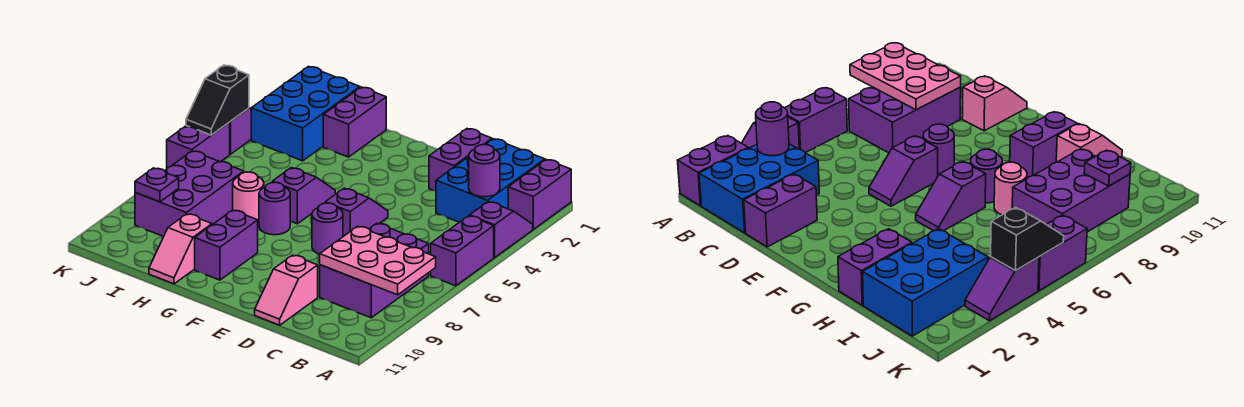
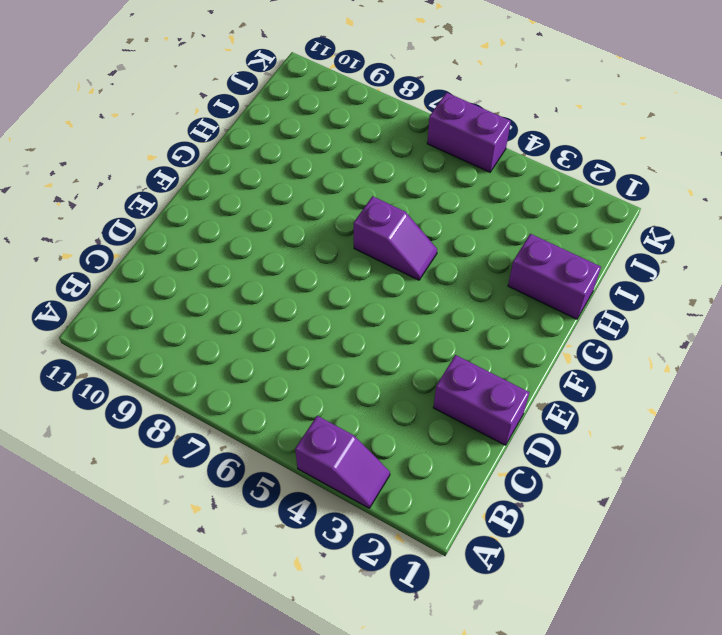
none -> purple 1x2 brick [508,160,571,229]
none -> purple 1x2 brick [431,216,494,286]
none -> blue 2x3 brick [436,139,545,222]

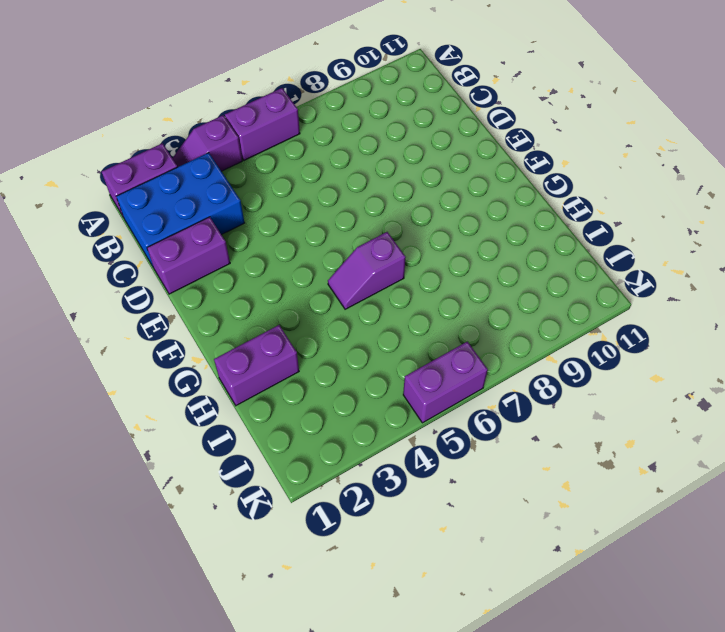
none -> purple 2x3 brick [320,223,429,318]
none -> pink 1x2 slope [255,255,318,325]
none -> purple 1x2 slope [325,188,388,237]

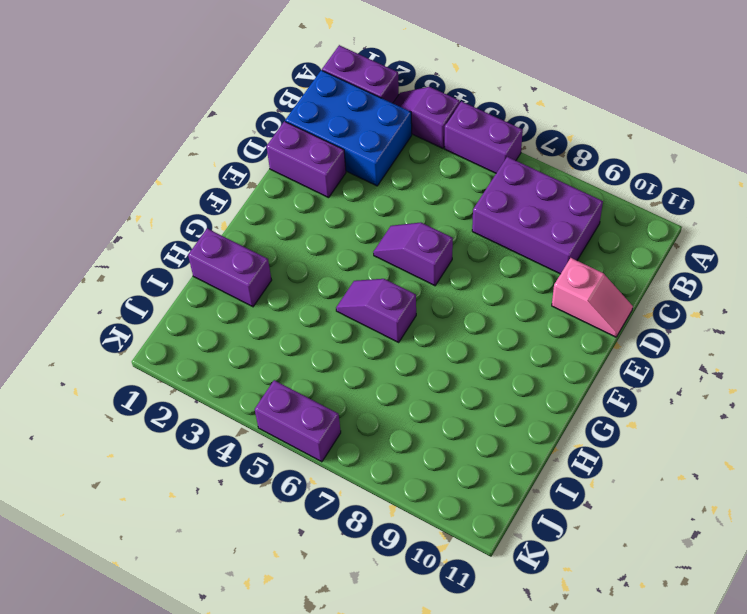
none -> purple 1x1 round brick [312,203,343,254]
none -> purple 1x1 round brick [259,182,290,235]
none -> purple 1x2 brick [195,210,258,280]

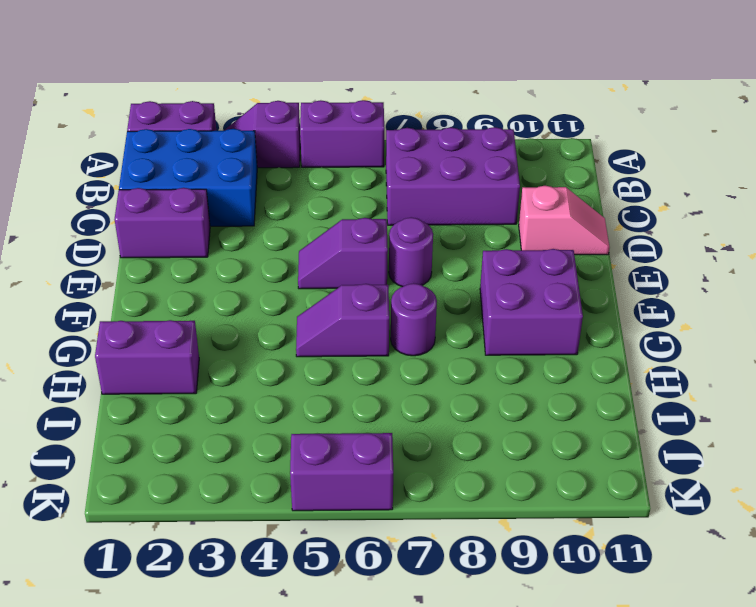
purple 2x2 brick [480,249,583,355] -> purple 1x2 brick [195,210,258,280]
none -> pink 1x1 round brick [233,172,264,222]
none -> pink 1x2 slope [149,214,212,284]
none -> blue 2x3 brick [251,66,360,161]

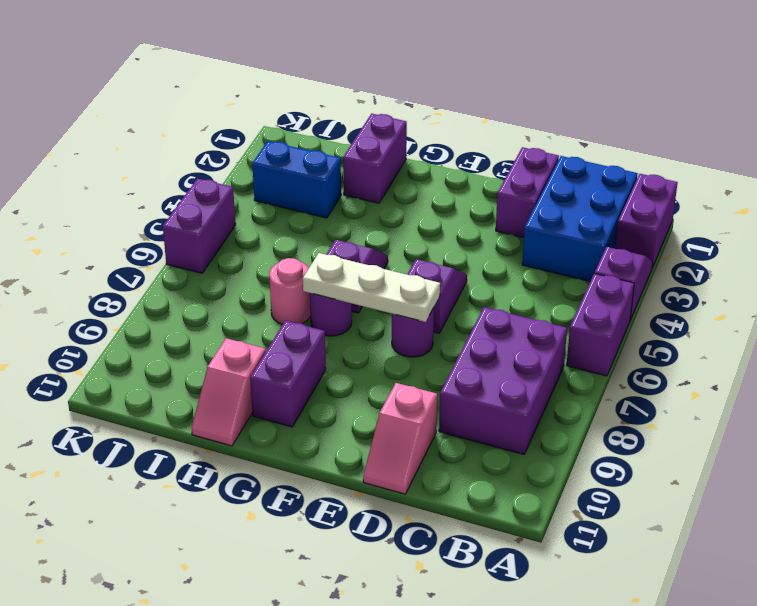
white 1x3 plate [303,253,440,322] -> none
blue 1x2 brick [252,141,341,218] -> blue 2x3 brick [251,66,360,161]
none -> purple 2x3 brick [135,151,244,237]
none -> purple 1x2 slope [230,108,251,154]
none -> pink 2x3 plate [320,226,436,295]

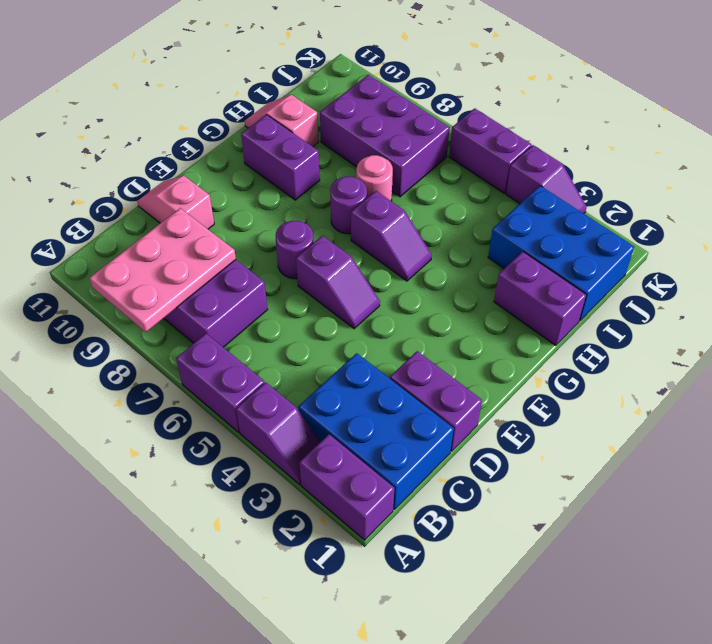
none -> purple 1x1 round brick [469,145,500,197]
none -> purple 1x1 plate [135,168,179,202]
none -> black 1x2 slope [186,65,249,135]

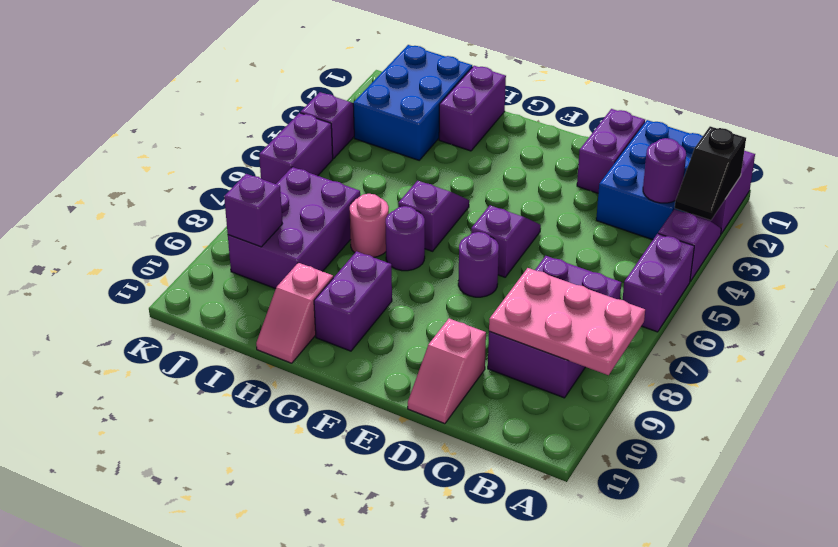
black 1x2 slope [675,126,746,220] -> black 1x2 slope moved to [186,65,249,135]
purple 1x1 brick [224,174,283,247] -> purple 1x1 plate [135,168,179,202]

